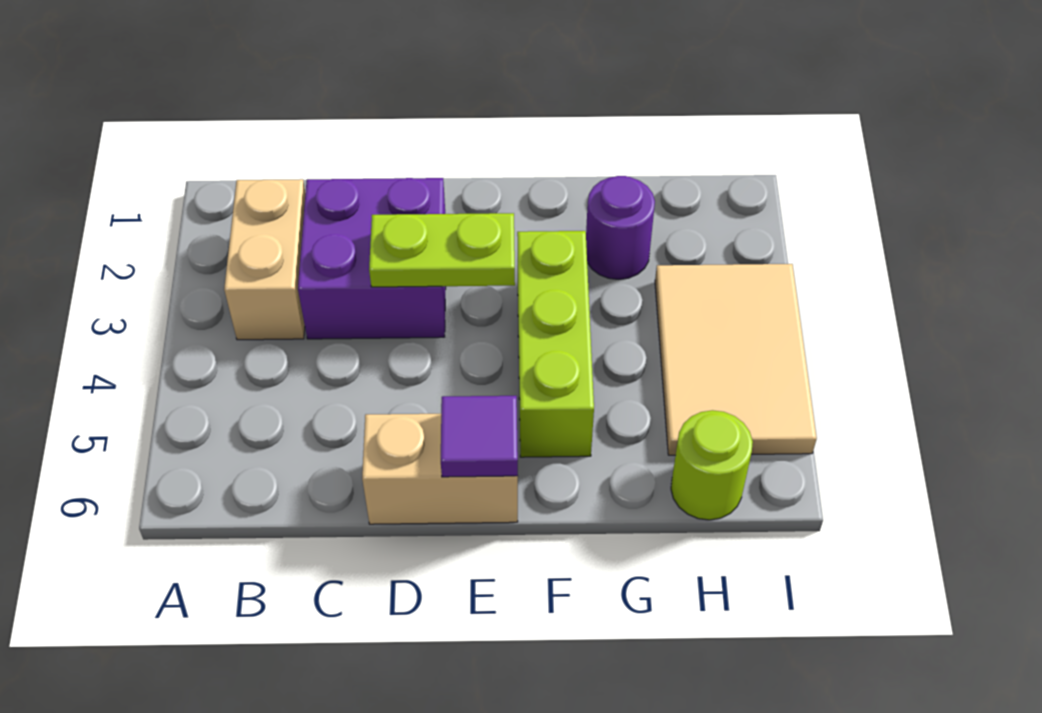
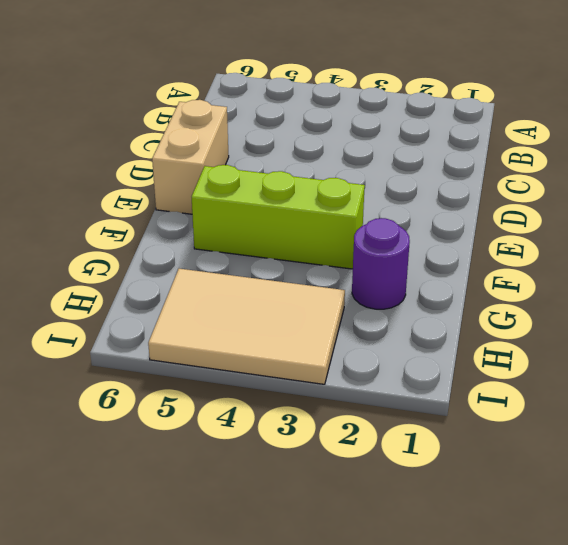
none -> tan 1x2 brick [224,179,305,340]
none -> purple 2x2 brick [298,178,446,339]

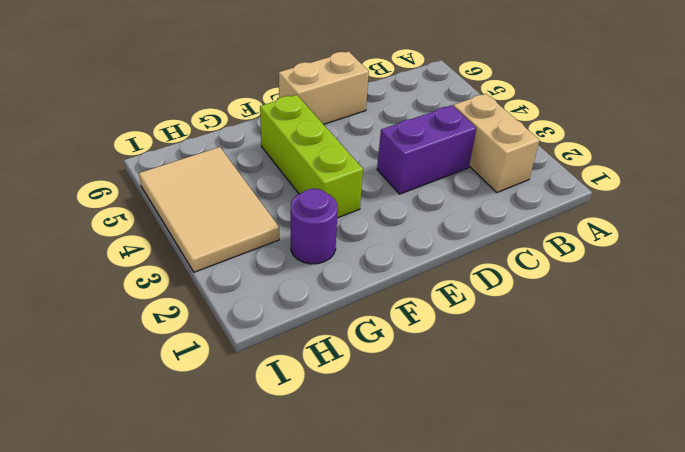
purple 1x2 brick [377,105,477,194] -> purple 2x2 brick [298,178,446,339]
none -> lime 1x1 round brick [671,410,753,520]
none -> lime 1x2 plate [369,213,515,287]

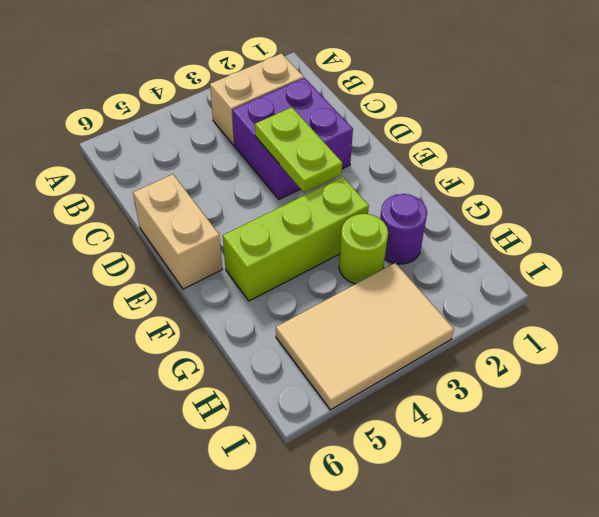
lime 1x1 round brick [339,214,388,284] -> lime 1x1 round brick moved to [671,410,753,520]
none -> purple 1x1 tile [441,396,518,477]

